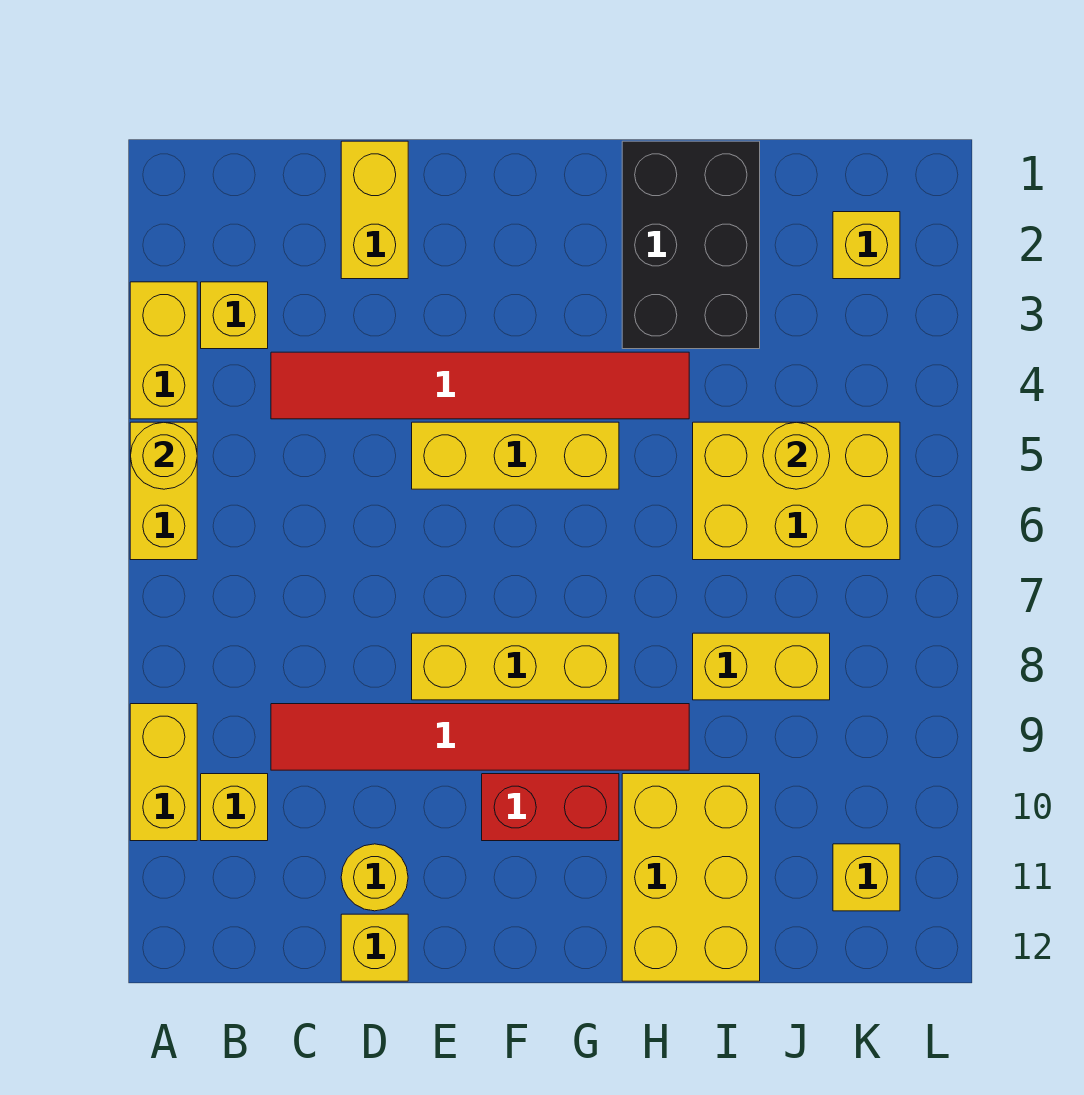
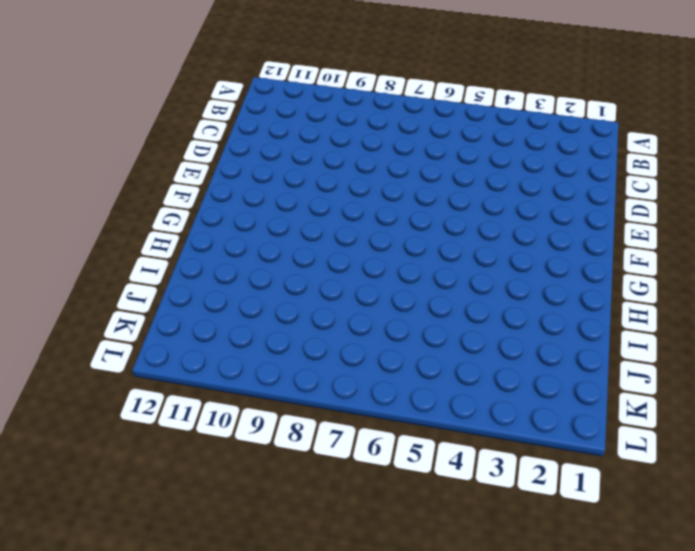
none -> yellow 1x2 brick [130,282,197,419]
none -> yellow 1x2 brick [130,422,197,560]
none -> yellow 1x2 brick [130,704,197,841]

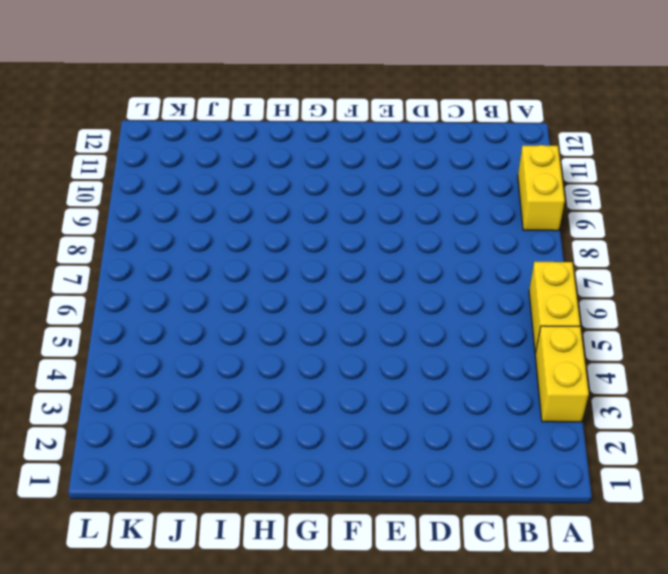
none -> yellow 1x1 brick [201,282,268,349]
none -> yellow 1x1 brick [201,774,268,841]
none -> red 1x6 tile [271,352,689,419]

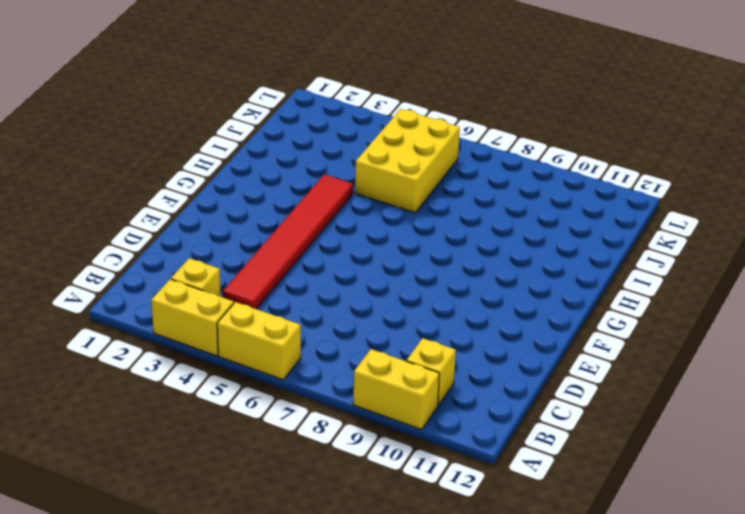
none -> red 1x6 tile [271,704,689,770]
none -> yellow 1x2 brick [341,141,408,279]
none -> yellow 1x1 round brick [341,844,408,911]

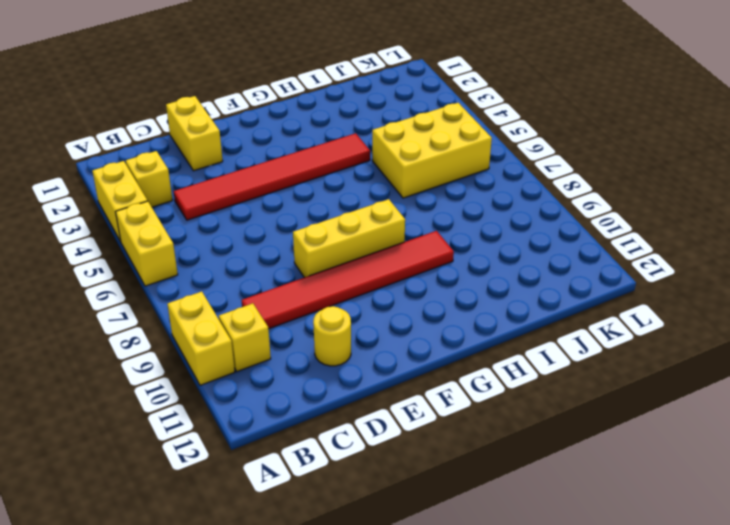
none -> yellow 1x1 brick [341,914,408,981]
none -> yellow 1x3 brick [412,422,619,489]
none -> red 1x2 brick [482,774,619,841]

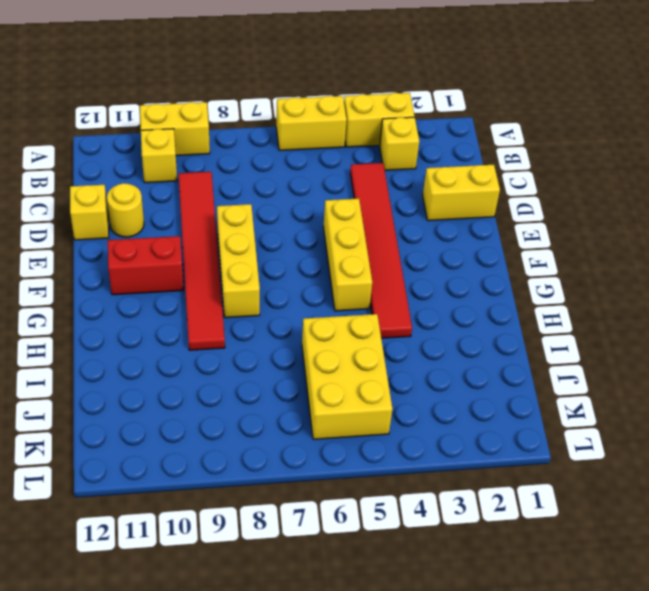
red 1x2 brick [108,236,184,295] -> red 1x2 brick turned to [482,774,619,841]
none -> black 2x3 brick [622,141,760,349]
none -> yellow 2x3 brick [622,774,760,981]
none -> yellow 1x2 brick [693,633,830,700]

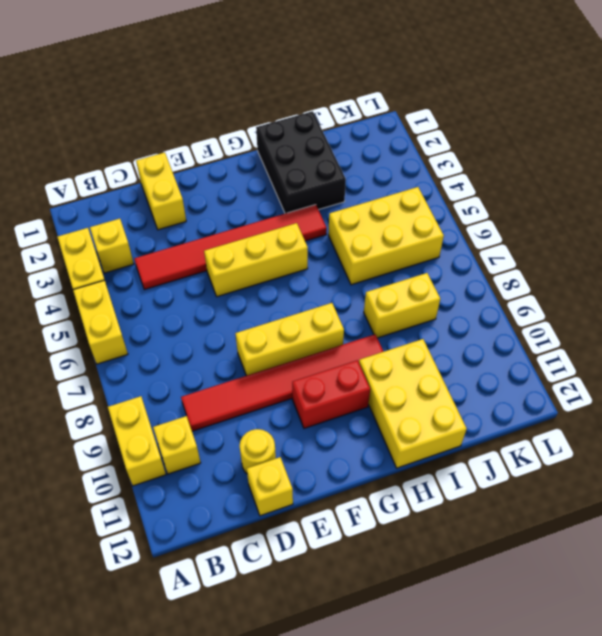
none -> yellow 1x1 brick [833,212,900,279]
none -> yellow 1x1 brick [833,844,900,911]
none -> yellow 1x1 round brick [130,422,197,489]

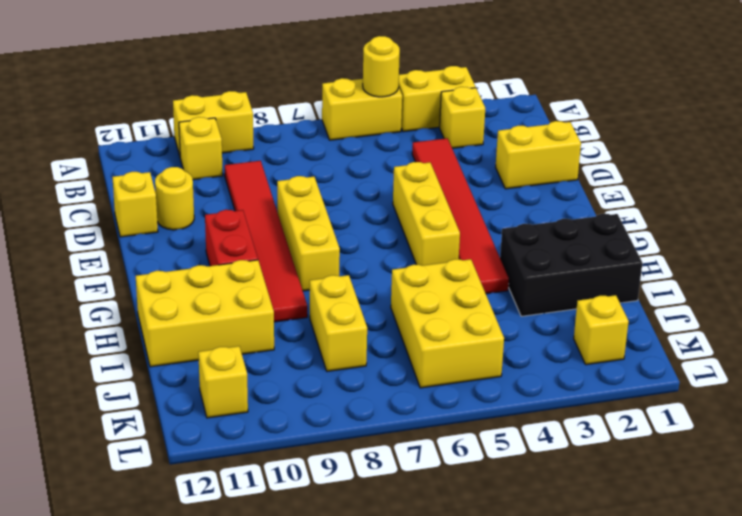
none -> yellow 1x1 round brick [763,422,830,489]

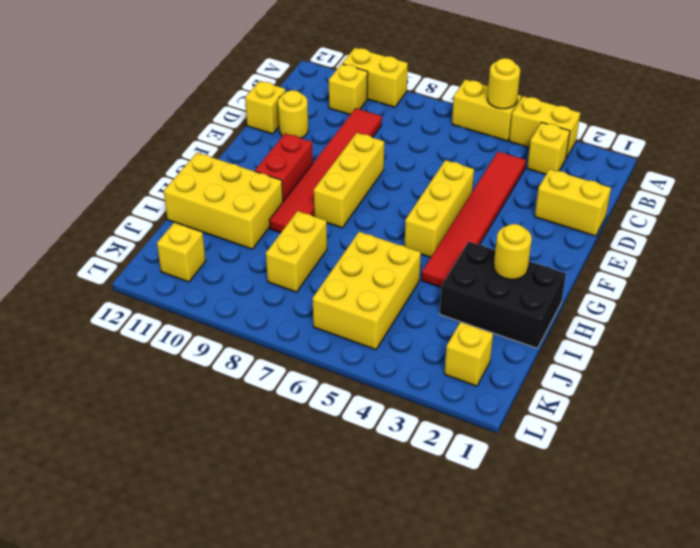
yellow 1x1 round brick [494,224,532,280] -> yellow 1x1 round brick moved to [763,422,830,489]

